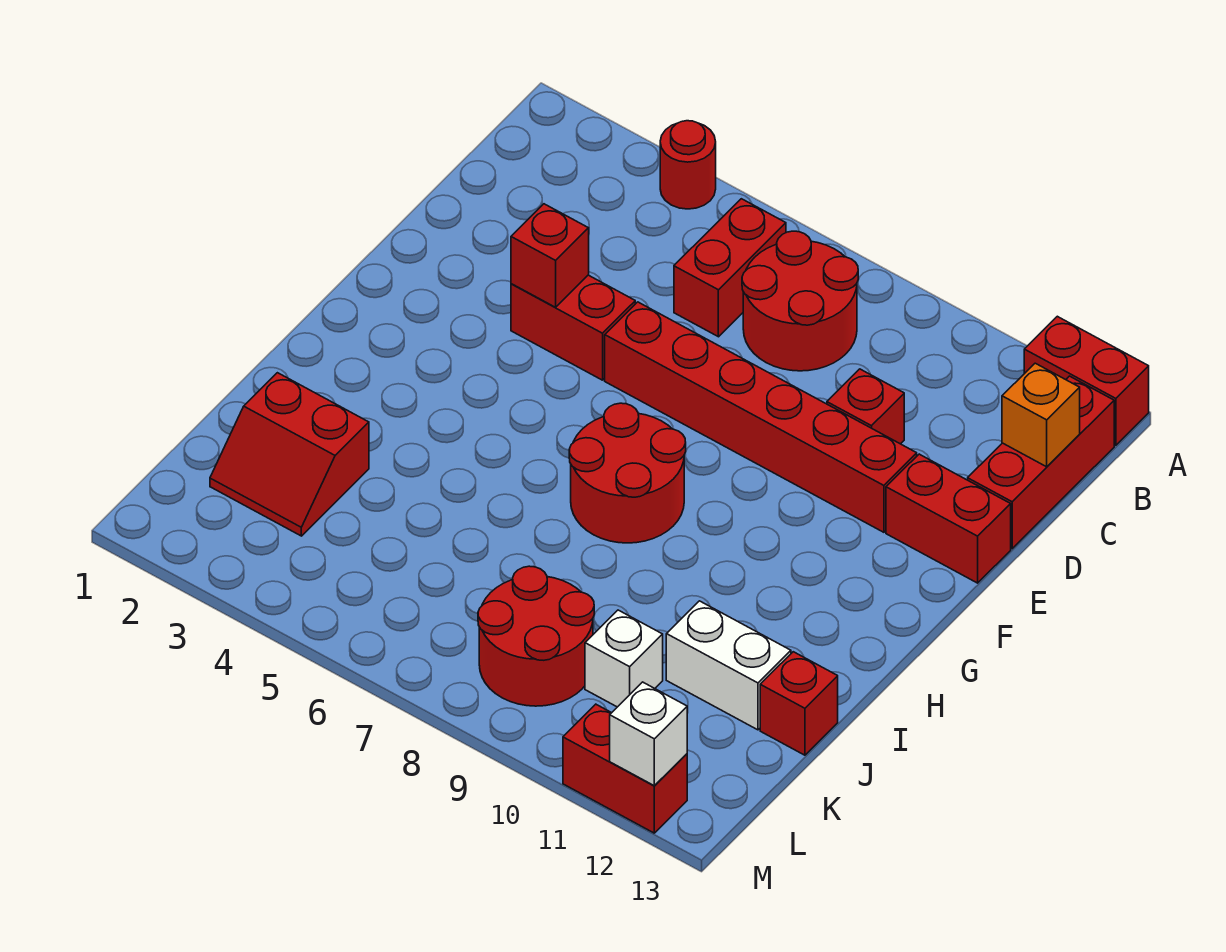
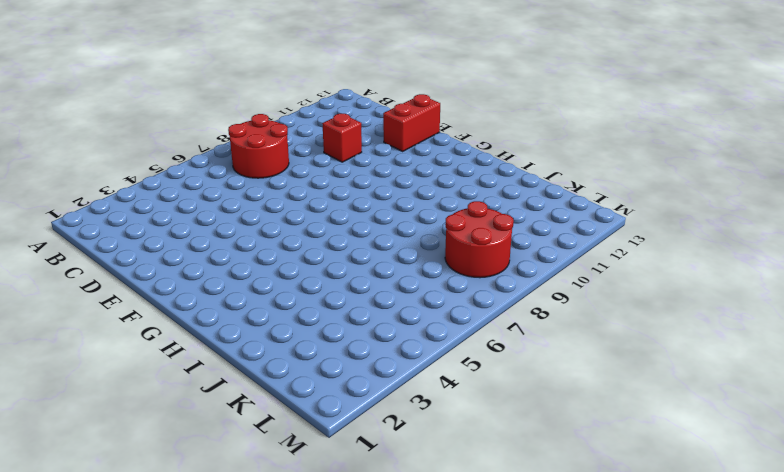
none -> red 1x1 round brick [660,121,716,209]
none -> red 1x2 brick [1024,316,1149,445]
none -> red 1x2 brick [674,199,786,337]

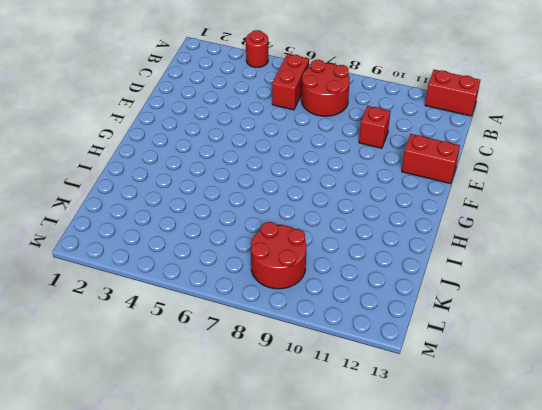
none -> red 1x3 brick [968,376,1114,549]
none -> red 1x2 brick [511,275,635,380]
none -> red 1x6 brick [605,302,917,532]

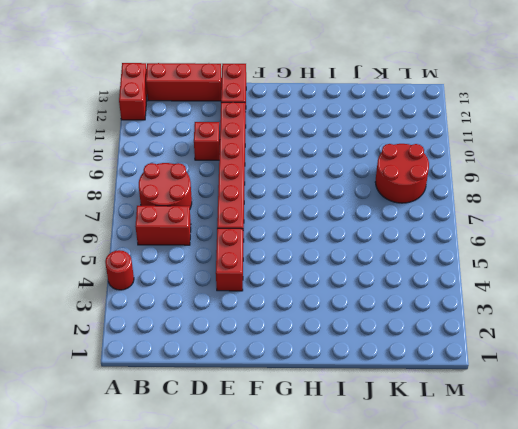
none -> red 2x2 round brick [569,403,686,543]
none -> red 2x2 slope [210,373,369,536]
none -> white 1x2 brick [666,601,791,730]

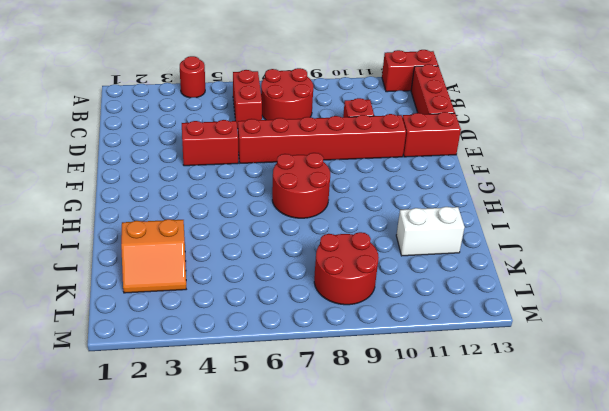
orange 2x2 slope [121,219,186,293] -> red 2x2 slope [210,373,369,536]
none -> red 1x1 brick [760,652,838,755]
none -> white 1x1 brick [585,610,663,707]
none -> red 1x2 brick [563,704,687,833]

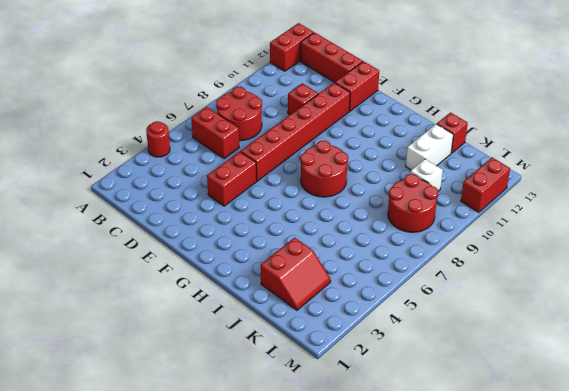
none -> orange 1x1 brick [1002,363,1080,467]
none -> red 1x1 brick [511,204,589,307]
none -> white 1x1 brick [610,682,687,785]

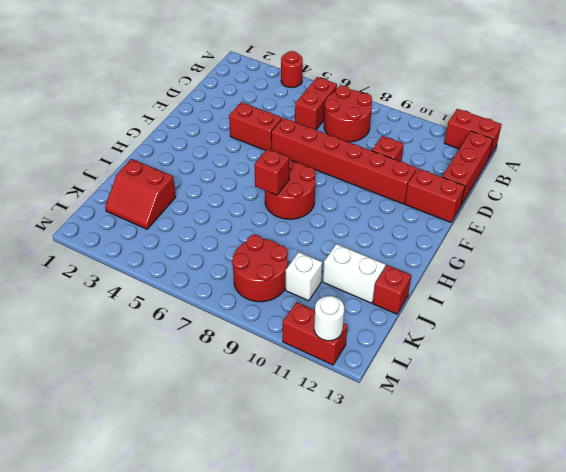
red 1x1 brick [254,149,289,195] -> red 1x1 brick moved to [511,204,589,307]
white 1x1 round brick [314,296,344,341] -> white 1x1 brick [610,682,687,785]
none -> orange 1x1 brick [1002,363,1080,467]

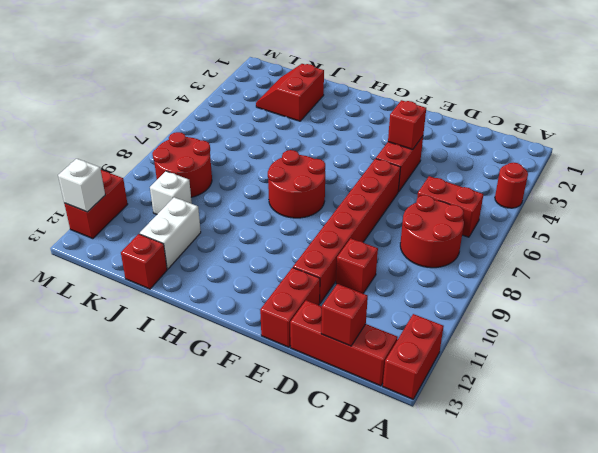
red 1x1 brick [321,284,368,346] -> orange 1x1 brick [1002,363,1080,467]

